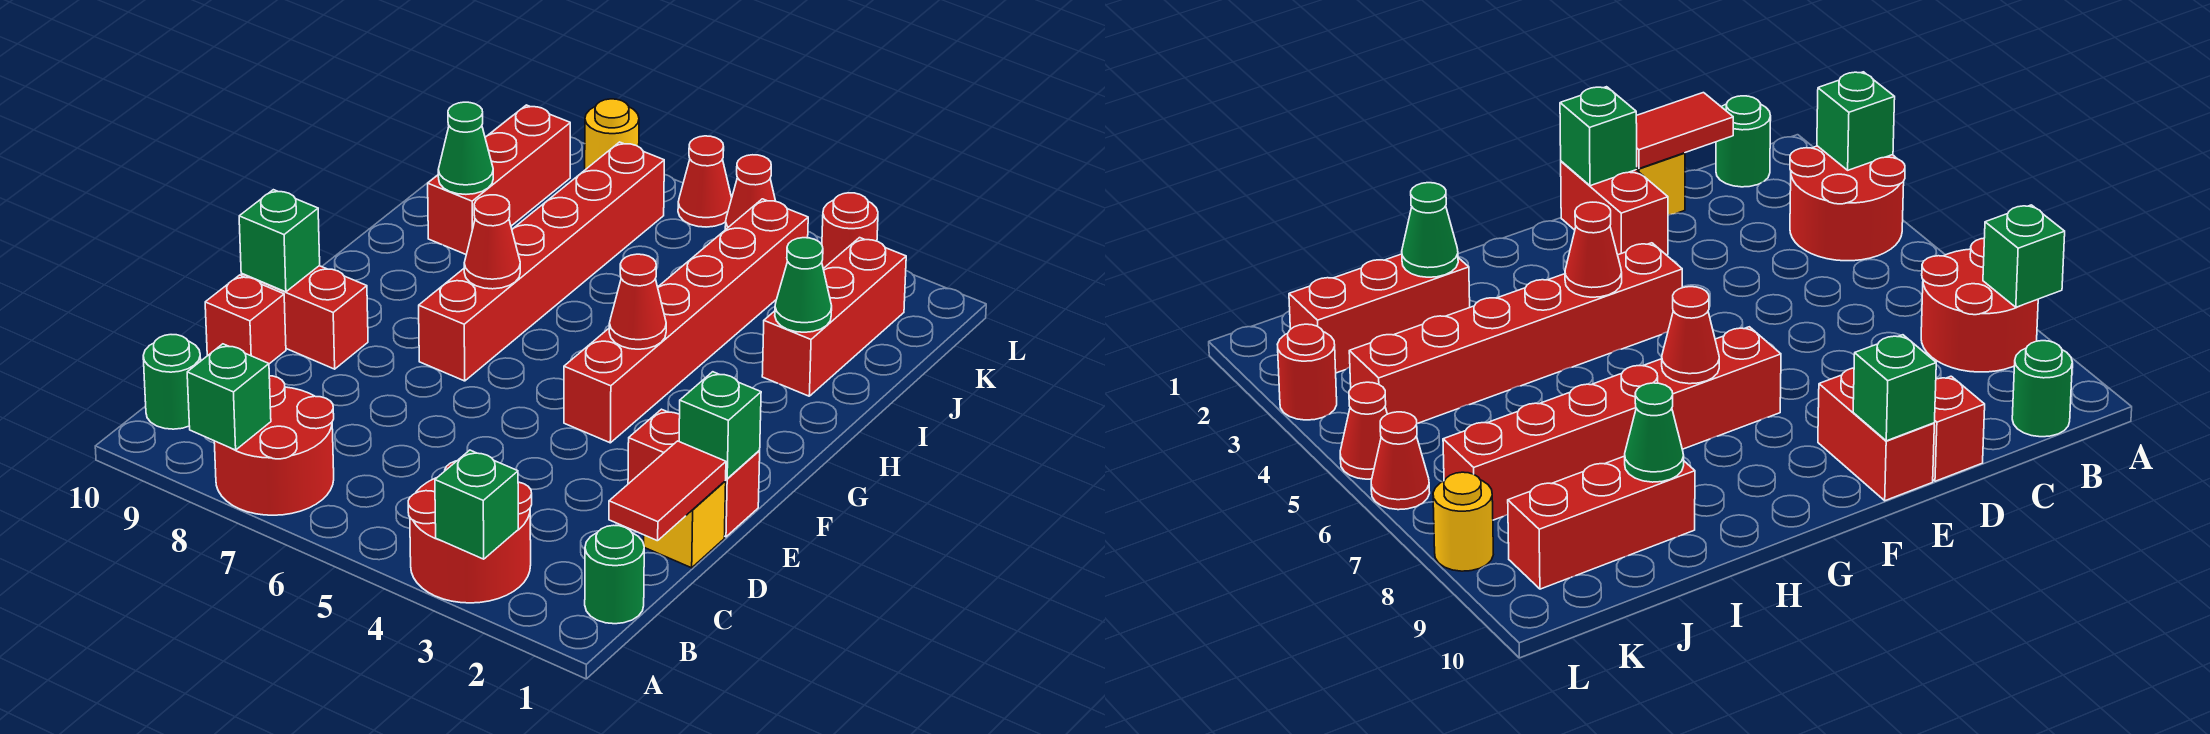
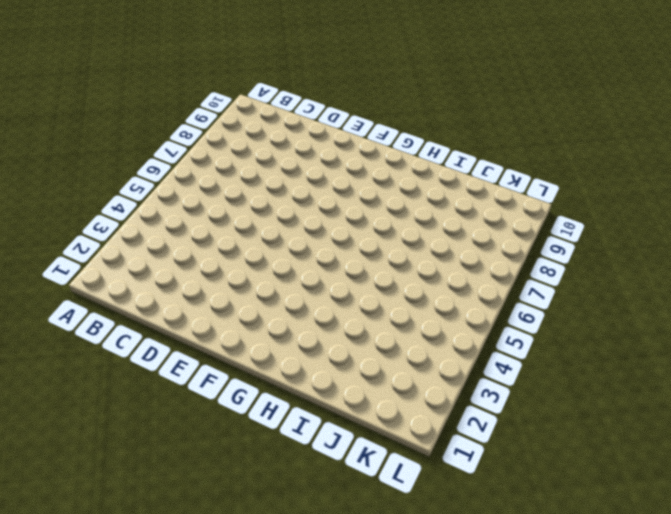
none -> red 2x2 round brick [408,461,532,603]
none -> red 2x2 round brick [214,376,334,515]
none -> green 1x1 round brick [585,525,644,624]

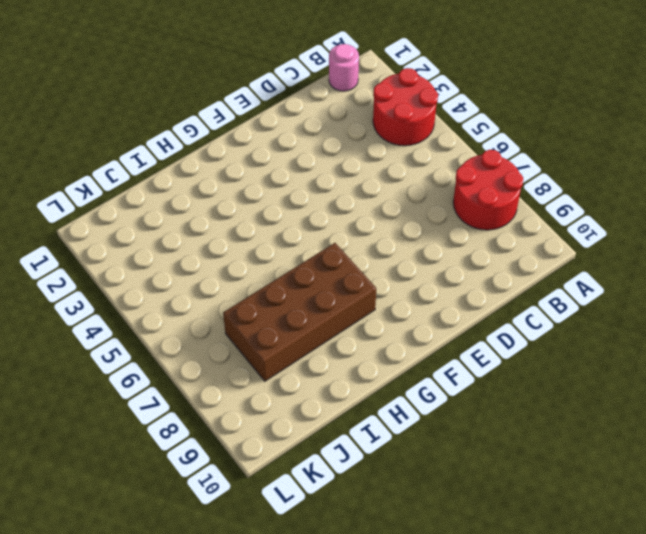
pink 1x1 round brick [329,44,359,91] -> green 1x1 round brick [585,525,644,624]
brown 2x4 brick [223,243,376,381] -> red 1x6 brick [419,142,664,381]
none -> green 1x1 round brick [143,335,201,429]
none -> yellow 1x1 brick [644,481,726,568]
none -> red 1x1 brick [205,275,286,364]

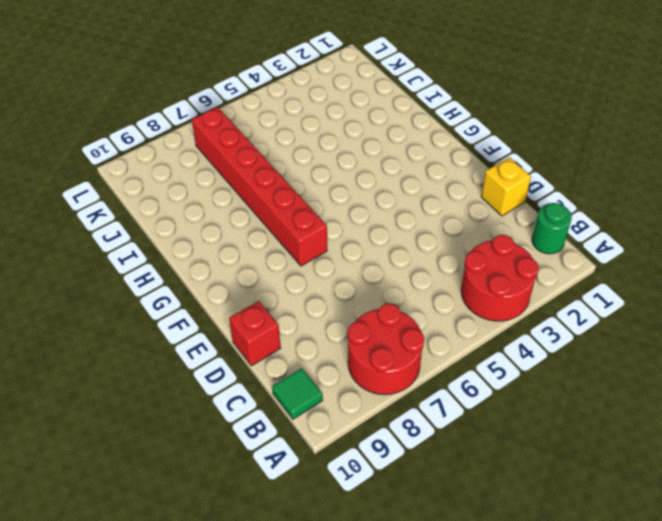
green 1x1 tile [272,368,323,419] -> green 1x1 round brick [143,335,201,429]
none -> red 1x2 brick [628,409,760,537]
none -> red 1x2 brick [241,266,368,369]
none -> red 1x6 brick [564,199,808,443]

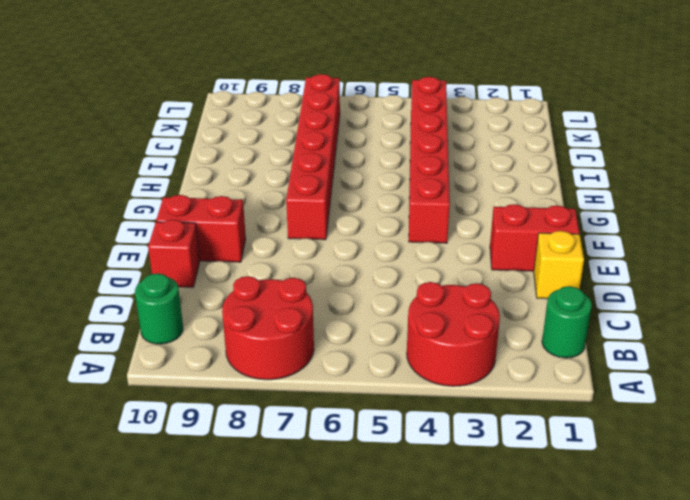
none -> red 1x3 brick [762,238,906,396]
none -> red 1x3 brick [428,105,570,254]
none -> red 1x1 round brick [822,193,878,269]

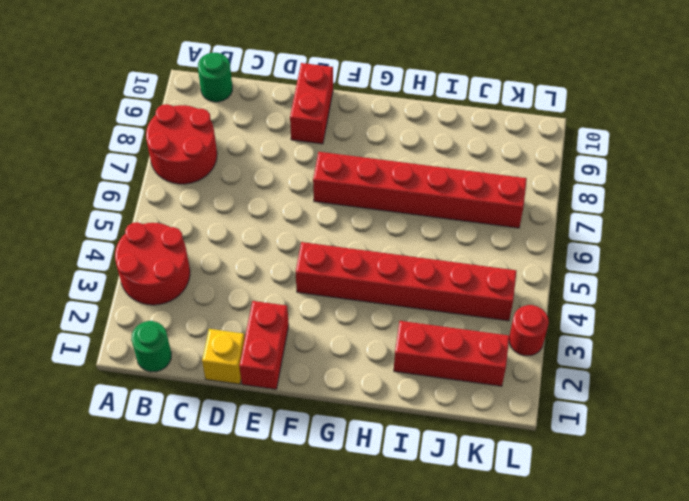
none -> red 1x1 brick [205,275,286,364]
none -> red 1x3 brick [428,105,570,254]
none -> red 1x1 cone [725,155,775,230]

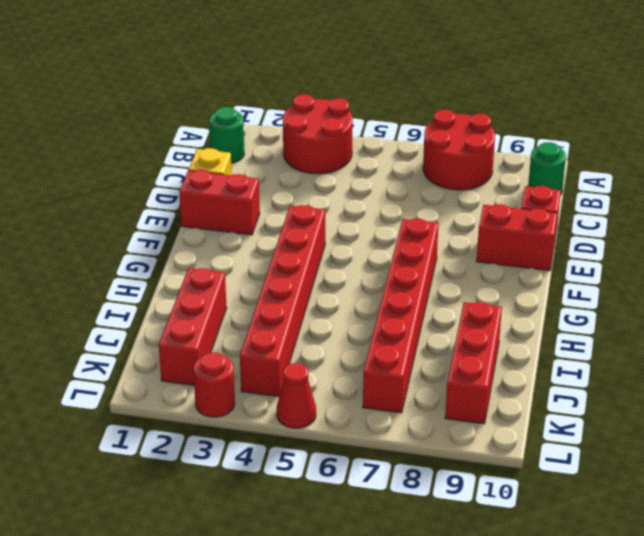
none -> red 1x1 cone [678,136,732,227]
none -> yellow 1x1 round brick [585,99,639,170]
none -> green 1x1 brick [435,450,518,559]

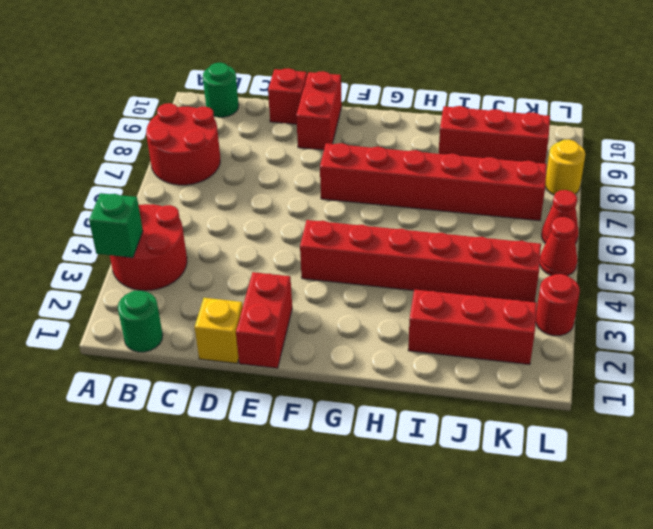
none -> green 1x1 brick [187,344,271,450]
none -> red 1x2 tile [609,441,726,541]
none -> green 1x1 brick [679,372,761,479]

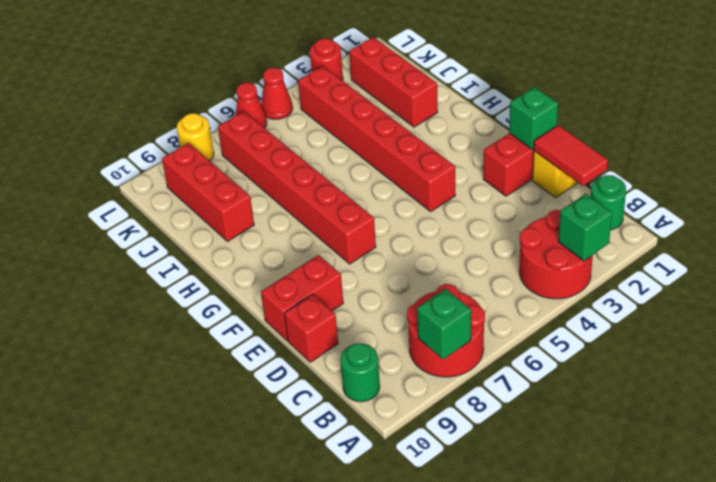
none -> green 1x1 brick [239,190,320,292]
none -> red 1x1 cone [609,254,666,349]
none -> red 1x1 cone [464,195,520,289]

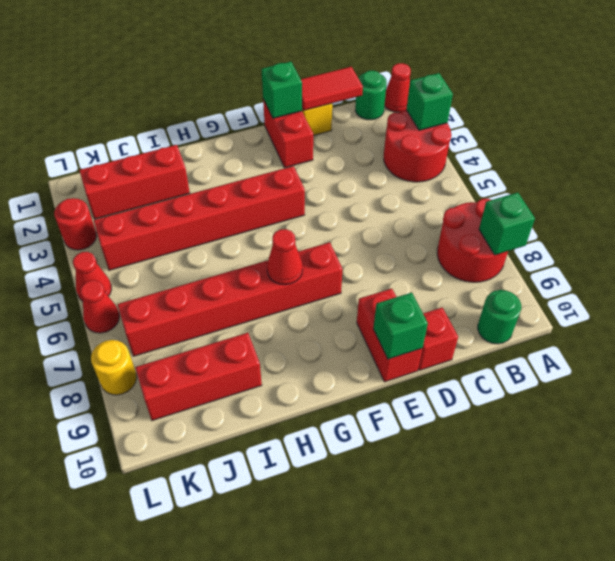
red 1x1 cone [384,63,411,112] -> red 1x1 cone moved to [609,254,666,349]
none -> green 1x1 cone [775,238,832,332]
none -> green 1x1 cone [438,102,493,194]

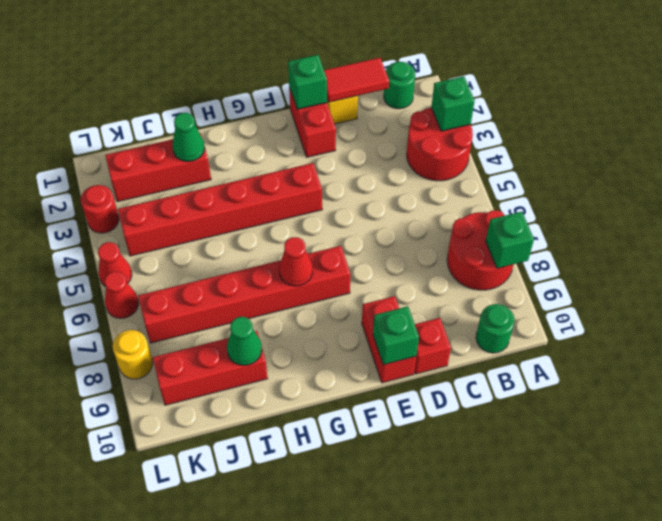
none -> red 1x1 cone [609,254,666,349]

